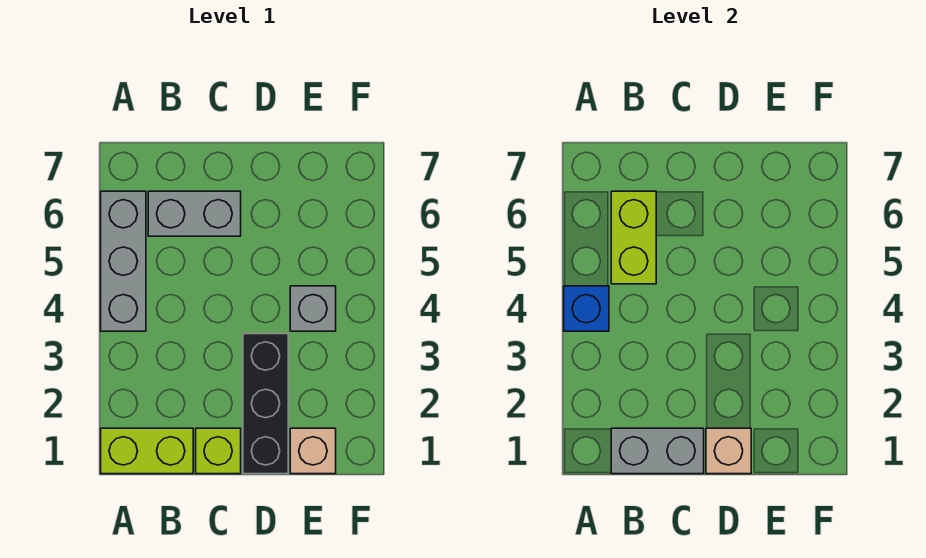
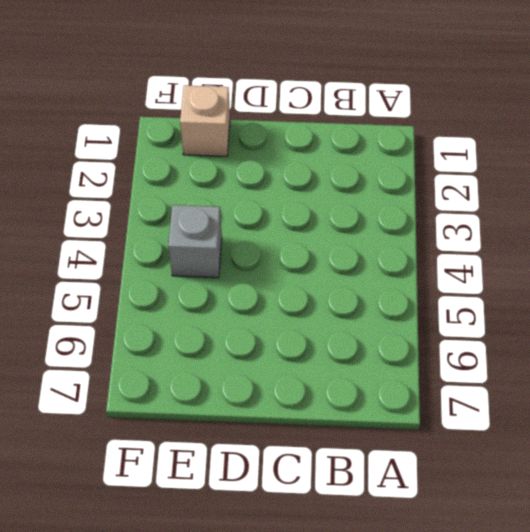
none -> lime 1x2 brick [101,428,193,474]
none -> grey 1x3 brick [101,191,146,331]

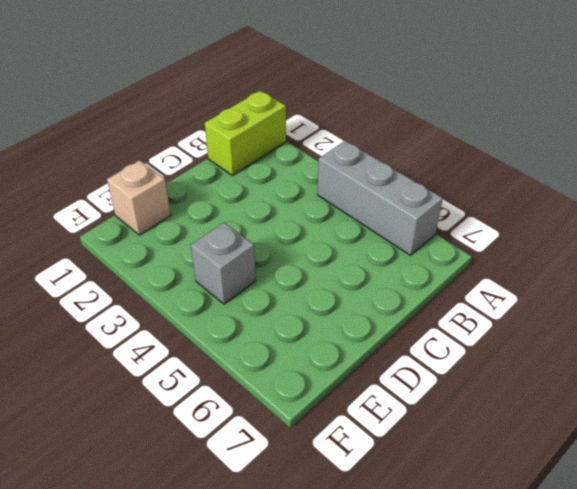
none -> grey 1x2 brick [148,191,241,236]
none -> lime 1x1 brick [196,428,241,474]

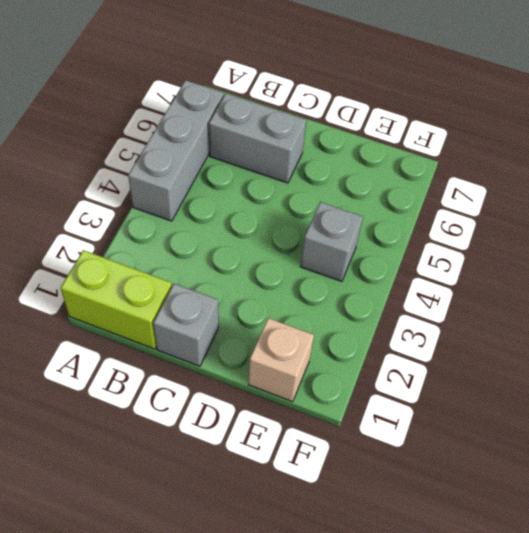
grey 1x1 brick [153,284,219,366] -> lime 1x1 brick [196,428,241,474]
none -> black 1x3 brick [243,334,288,474]
none -> blue 1x1 brick [564,286,609,331]

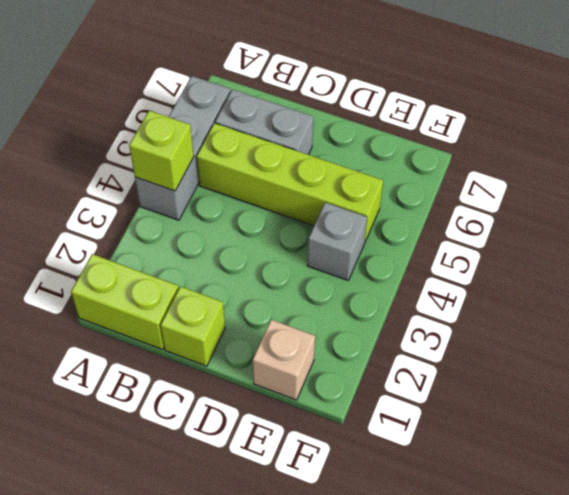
lime 1x1 brick [129,111,194,191] -> blue 1x1 brick [564,286,609,331]
lime 1x4 brick [197,123,383,243] -> none
none -> black 1x3 brick [243,334,288,474]
none -> grey 1x2 brick [611,428,704,474]

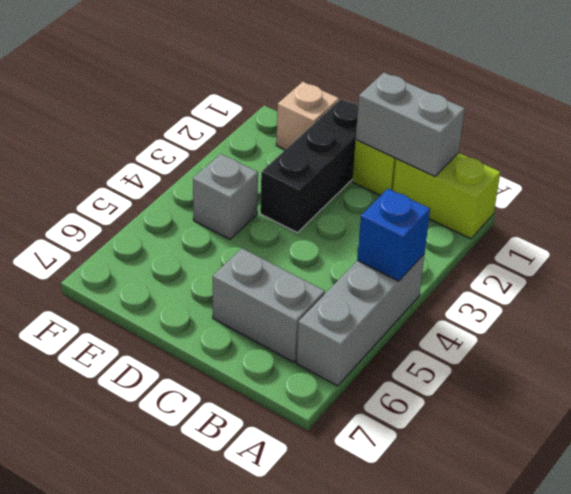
none -> lime 1x2 brick [611,191,656,284]
none -> tan 1x1 brick [706,428,751,474]

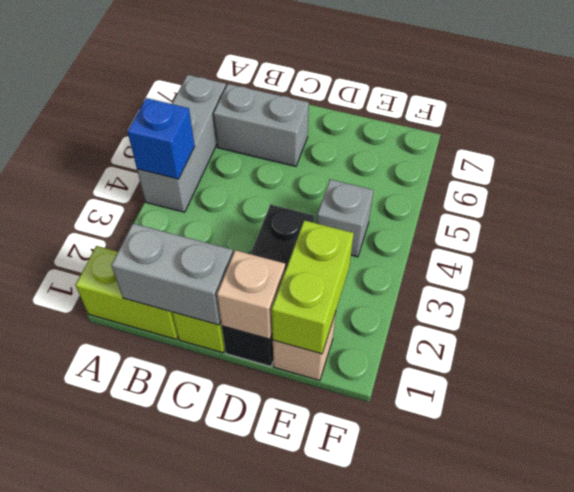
lime 1x2 brick [272,220,354,354] -> lime 1x2 brick moved to [611,191,656,284]

